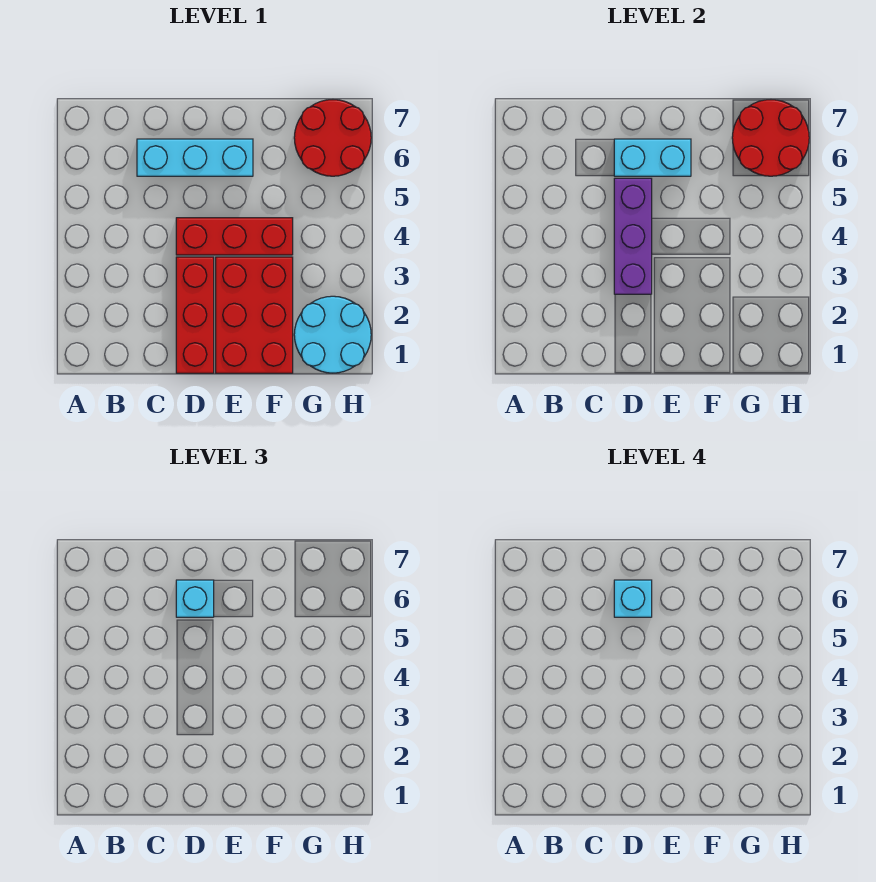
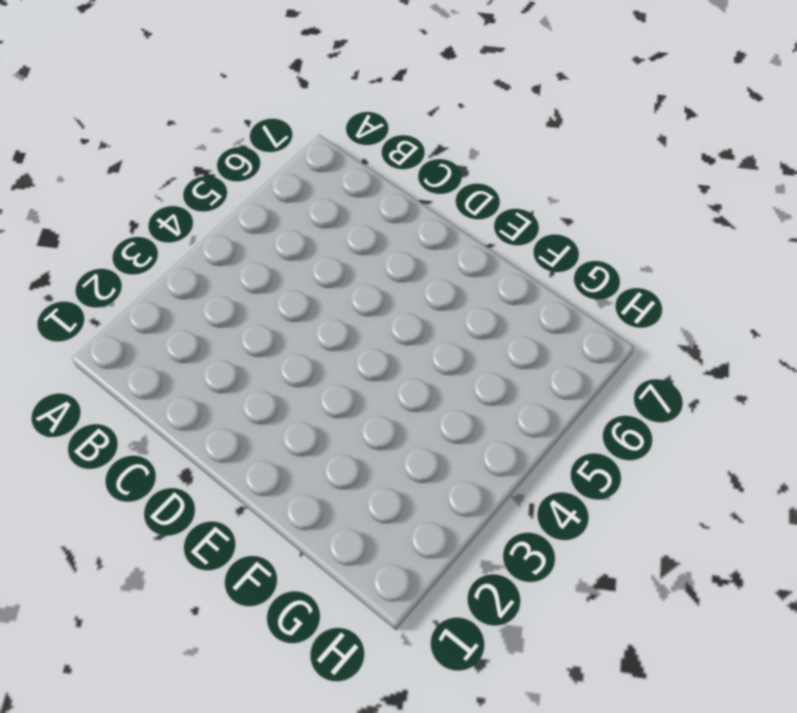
none -> cyan 1x3 brick [137,139,253,176]
none -> red 1x3 brick [176,257,214,373]

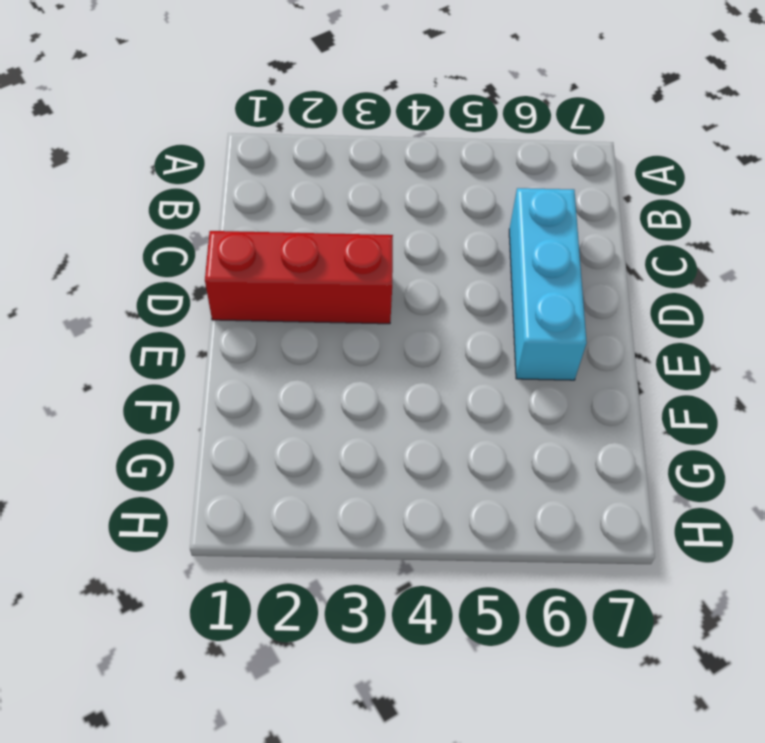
none -> red 1x3 brick [176,218,293,255]
none -> red 2x3 brick [216,257,293,373]

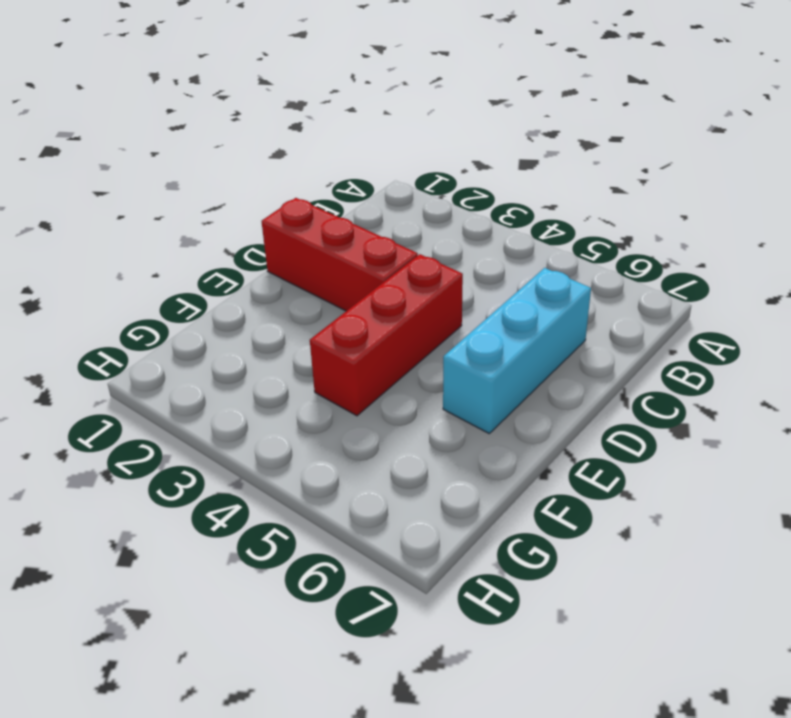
none -> red 2x3 brick [216,257,293,373]
none -> cyan 2x2 round brick [294,296,371,373]

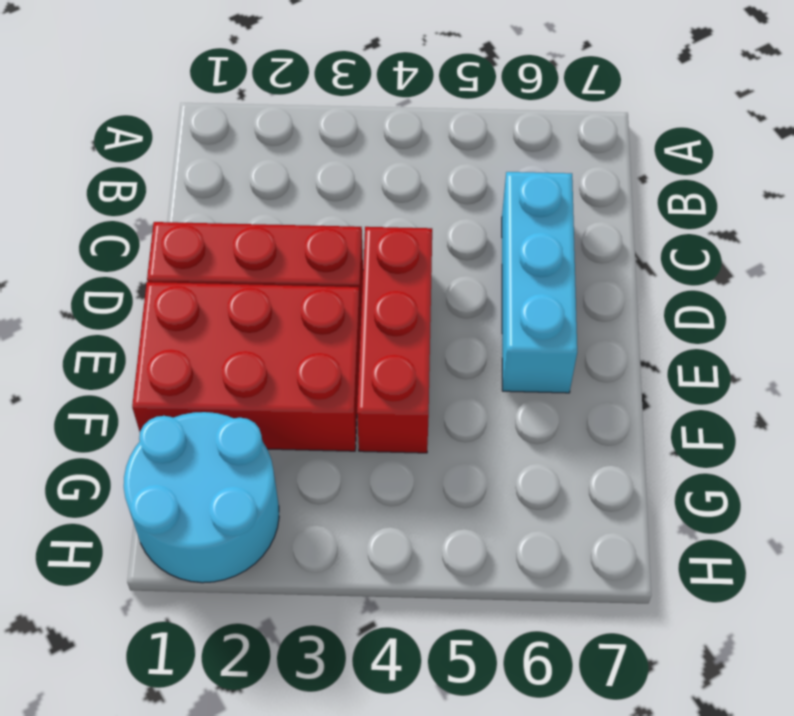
none -> red 2x2 round brick [294,100,371,176]
none -> purple 1x3 brick [614,178,652,294]

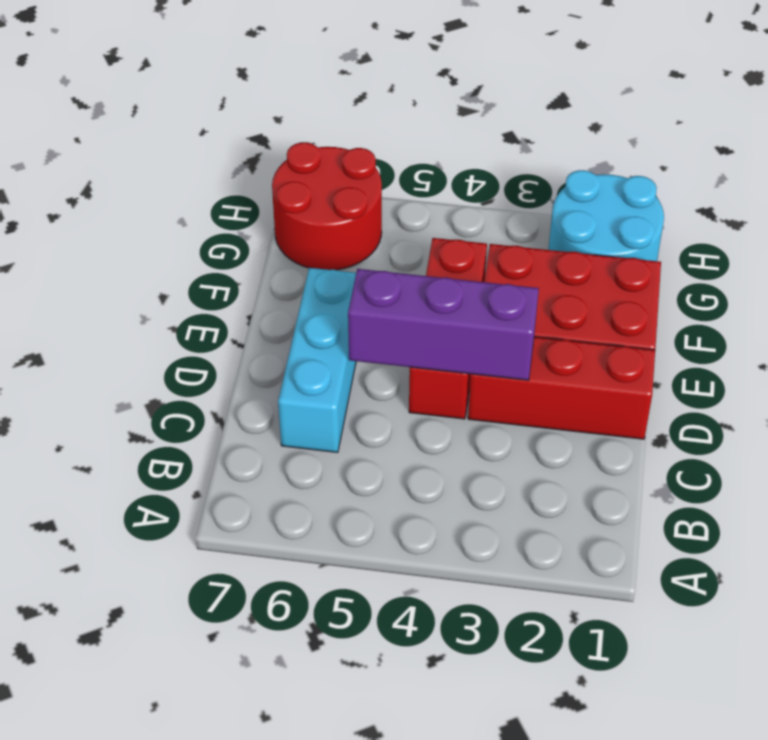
none -> cyan 1x2 brick [614,139,691,176]
none -> red 2x2 round brick [732,100,809,176]

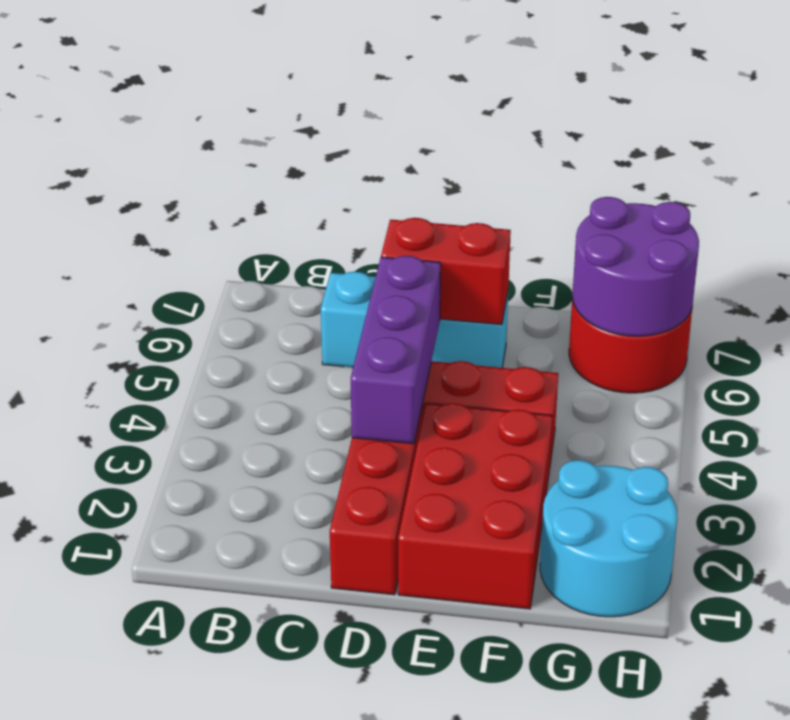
red 1x2 brick [381,218,511,324] -> cyan 1x2 brick [614,139,691,176]
purple 2x2 round brick [573,197,699,336] -> red 2x2 round brick [732,100,809,176]
none -> cyan 1x1 brick [176,580,214,617]
none -> cyan 1x1 brick [614,580,652,617]

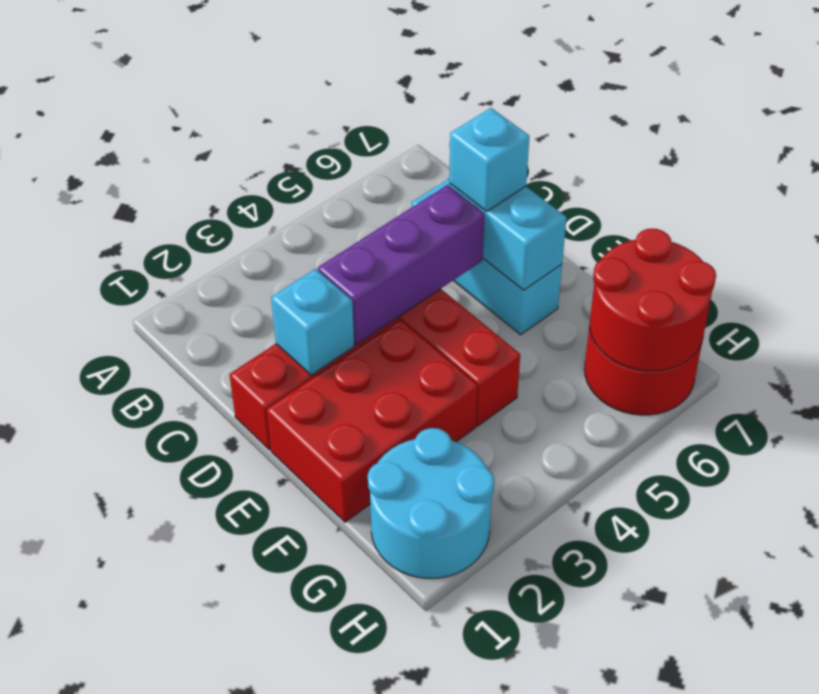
cyan 1x1 brick [271,269,354,375] -> cyan 1x1 brick moved to [614,580,652,617]

